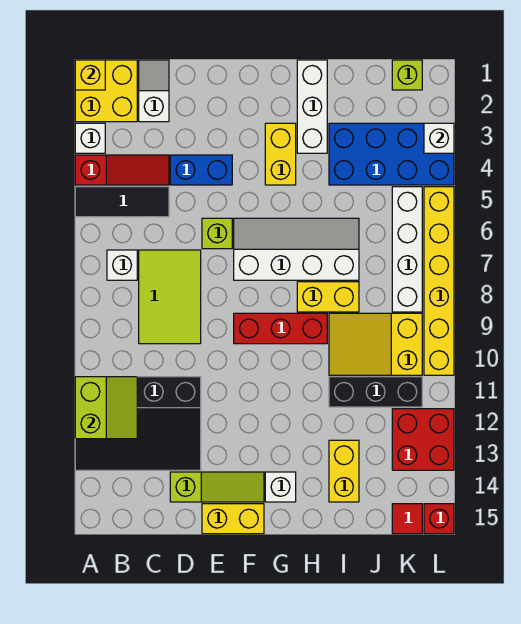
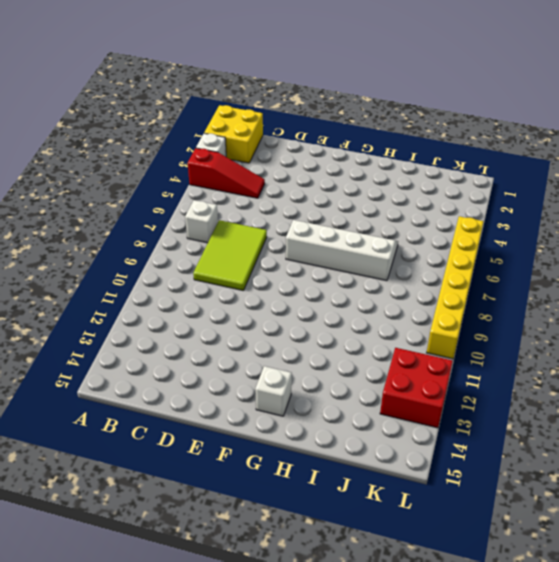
none -> black 1x3 tile [75,187,169,217]
none -> black 3x4 slope [75,377,201,470]
none -> white 1x2 slope [139,60,169,122]
none -> blue 1x2 brick [170,155,232,185]

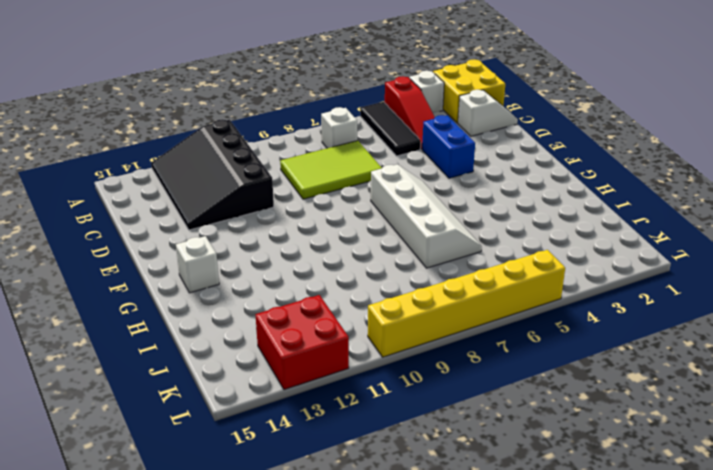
none -> lime 1x3 slope [170,472,264,502]
none -> lime 1x1 brick [202,218,232,249]
none -> yellow 1x2 brick [202,504,264,534]
none -> red 1x3 brick [234,313,327,344]

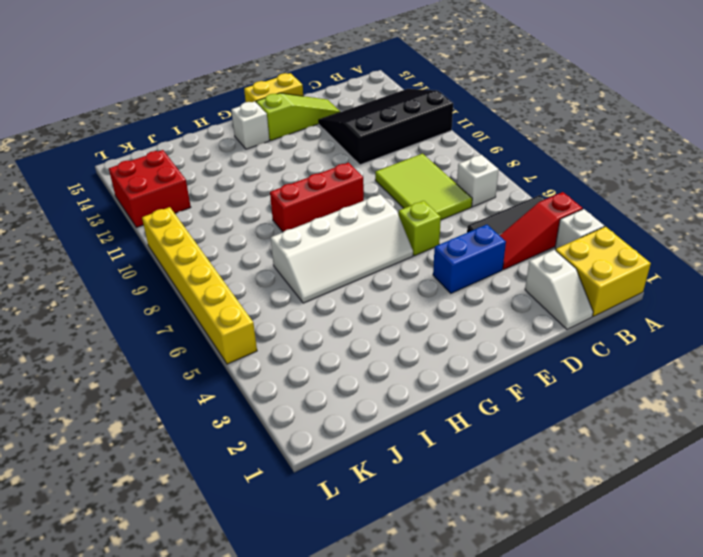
lime 1x3 slope [256,93,340,140] -> lime 1x3 slope turned to [170,472,264,502]
none -> yellow 1x2 brick [265,123,296,185]
none -> white 1x3 brick [297,60,327,153]
none -> yellow 1x2 brick [297,282,359,312]
none -> blue 2x4 brick [329,123,454,185]

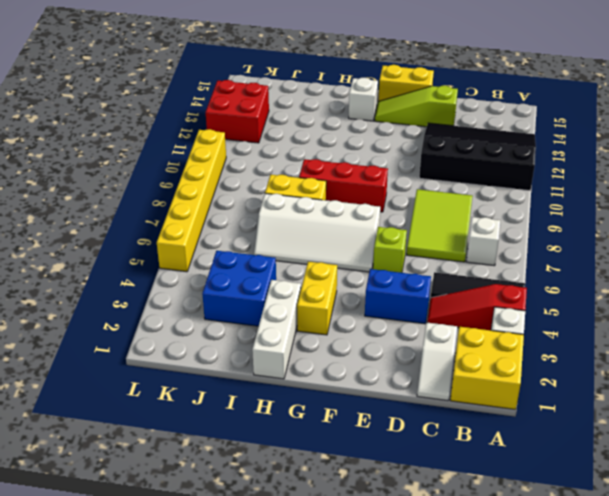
blue 2x2 brick [202,251,276,326] -> blue 2x4 brick [329,123,454,185]
none -> yellow 2x3 slope [329,313,422,375]
none -> black 1x3 brick [329,377,422,407]
none -> yellow 1x2 brick [329,440,359,502]
none -> lime 1x1 brick [392,60,422,90]

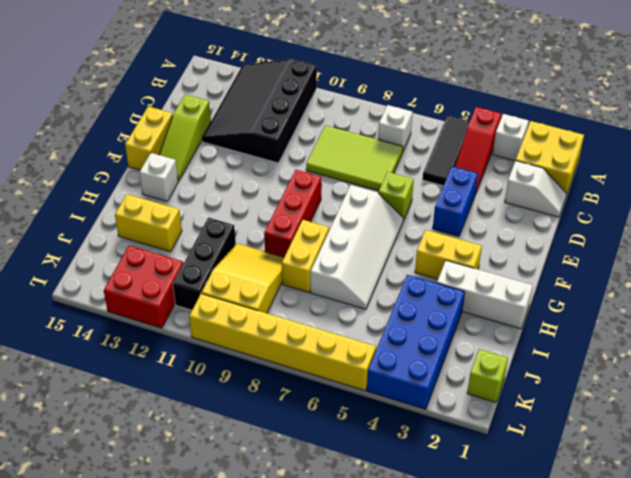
none -> white 1x4 brick [392,187,422,312]
none -> red 1x1 tile [392,504,422,534]
none -> red 1x1 brick [424,504,454,534]
none -> yellow 1x1 brick [75,60,105,90]

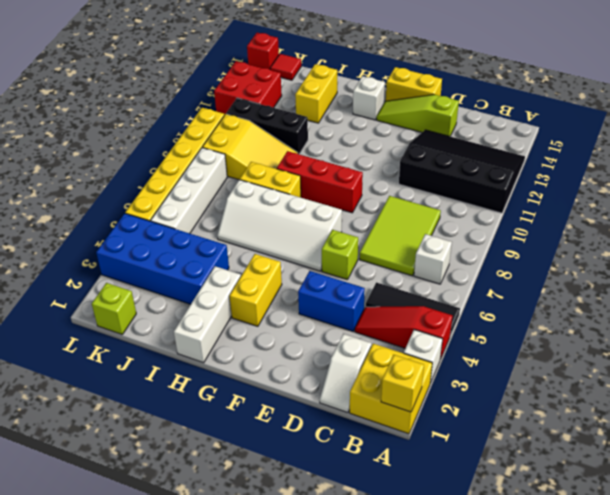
none -> lime 2x2 slope [75,377,137,439]
none -> white 1x1 brick [424,123,454,153]

